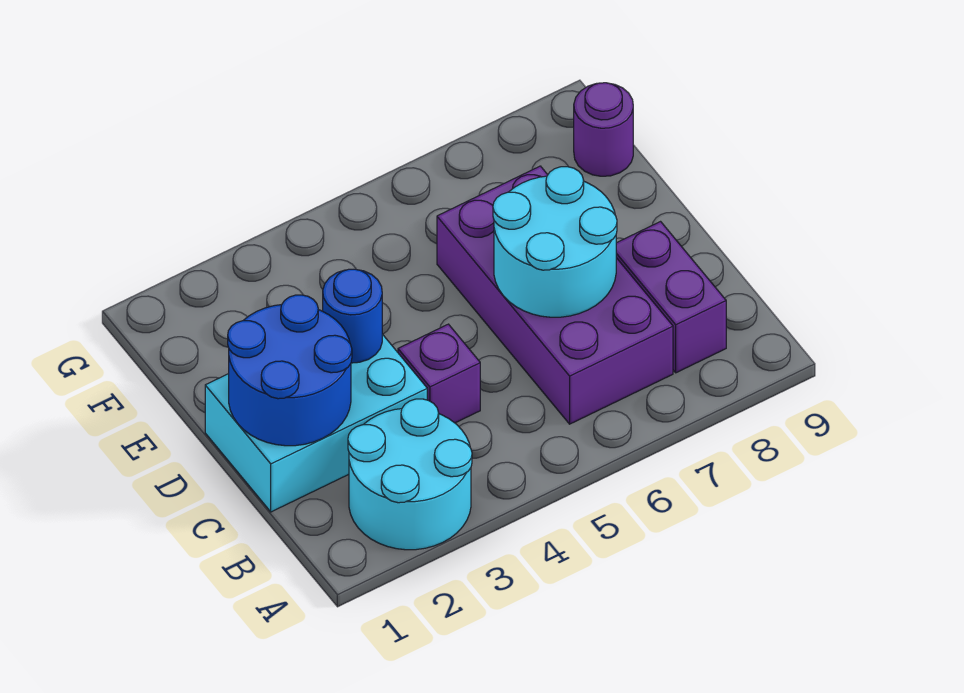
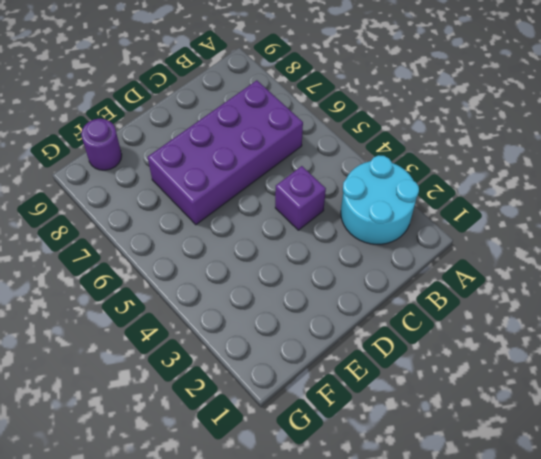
none -> purple 1x2 brick [616,222,726,373]
none -> cyan 2x3 brick [205,334,427,512]

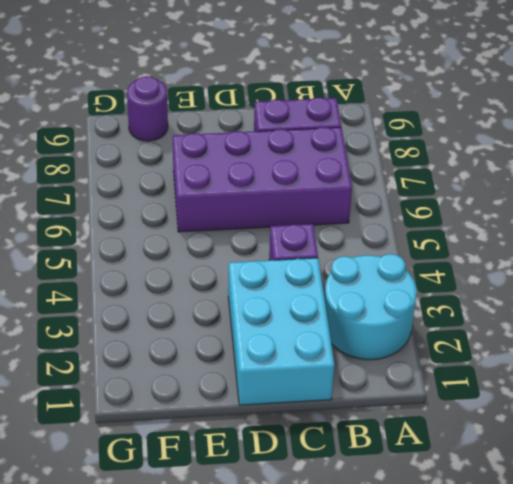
none -> blue 2x2 round brick [228,295,352,446]
none -> cyan 2x2 round brick [493,167,617,317]

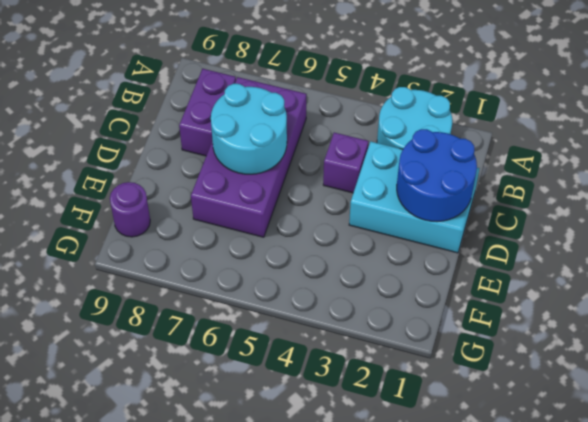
none -> blue 1x1 round brick [323,269,382,363]

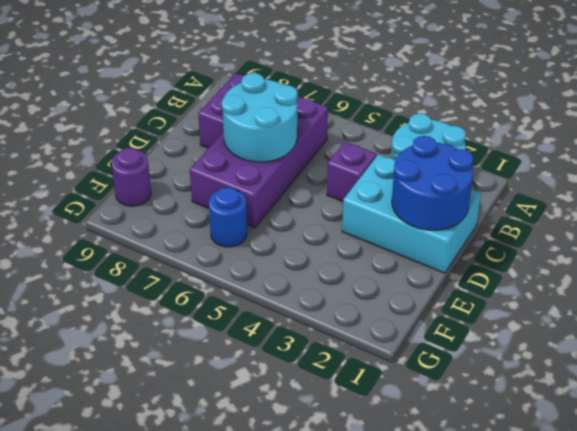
blue 1x1 round brick [209,187,247,247] -> blue 1x1 round brick moved to [323,269,382,363]

